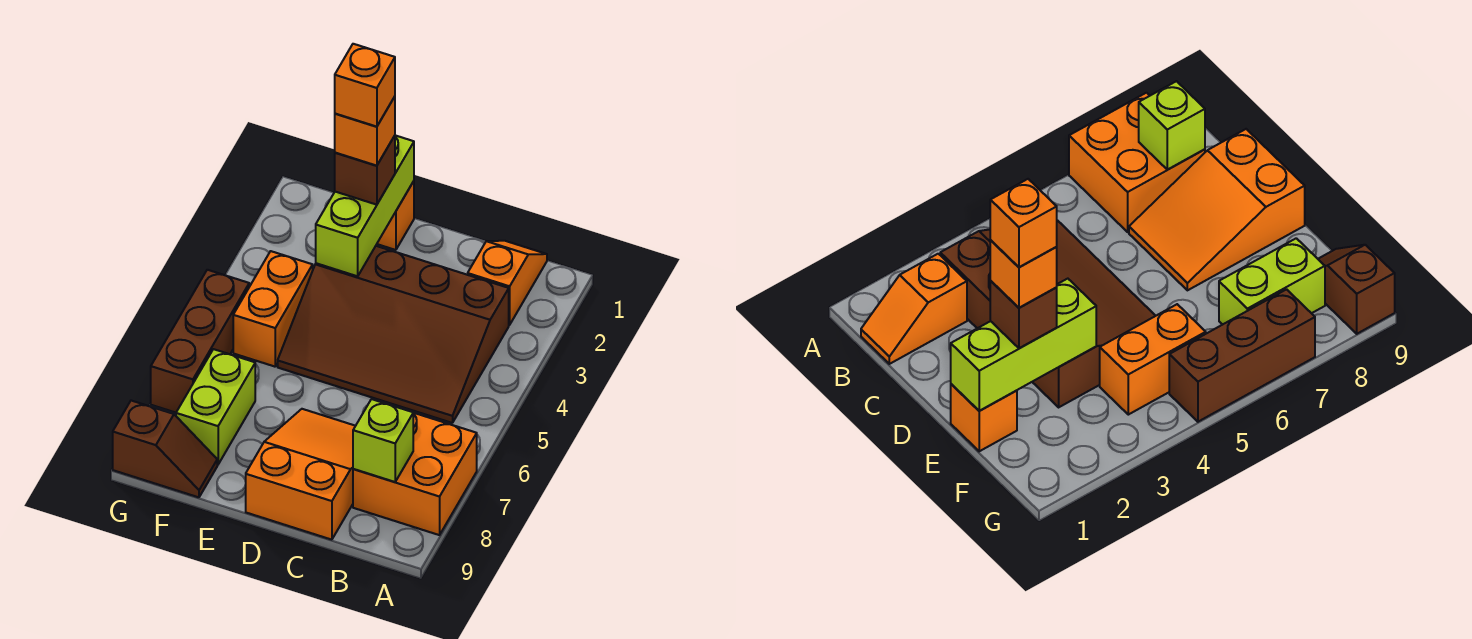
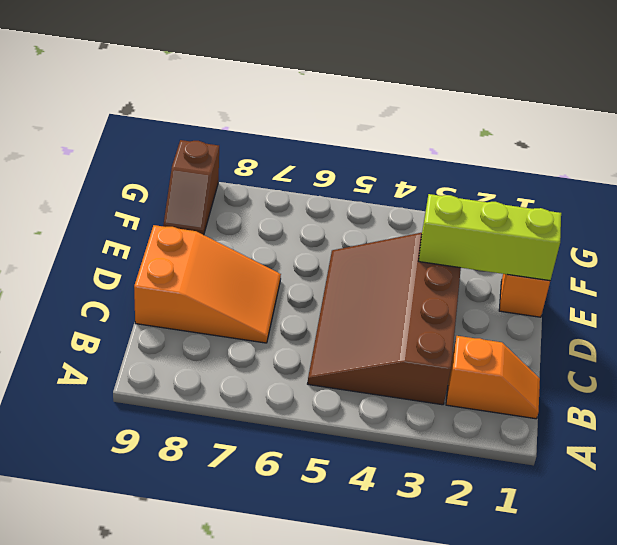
none -> orange 2x2 brick [353,413,477,535]
none -> orange 1x2 brick [233,251,313,367]
none -> lime 1x2 brick [176,349,255,465]

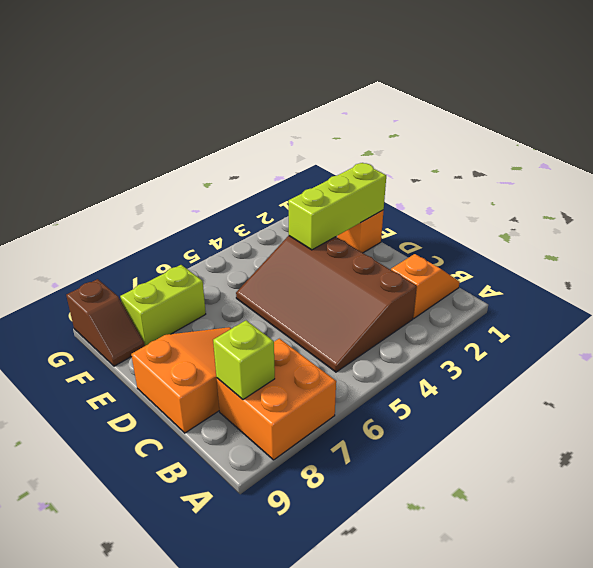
none -> orange 1x2 brick [233,251,313,367]
none -> brown 1x3 brick [151,270,249,413]
none -> brown 1x1 brick [335,136,395,205]

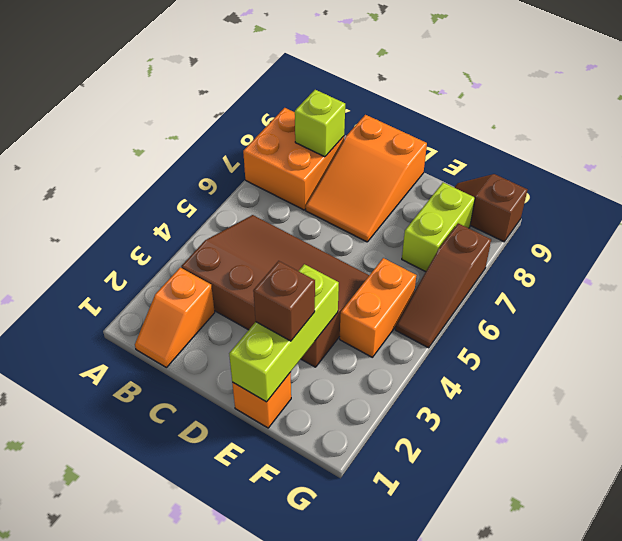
brown 1x3 slope [395,223,491,348] -> brown 1x3 brick [151,270,249,413]
none -> orange 1x1 brick [335,97,395,166]
none -> orange 1x1 brick [335,44,395,127]

